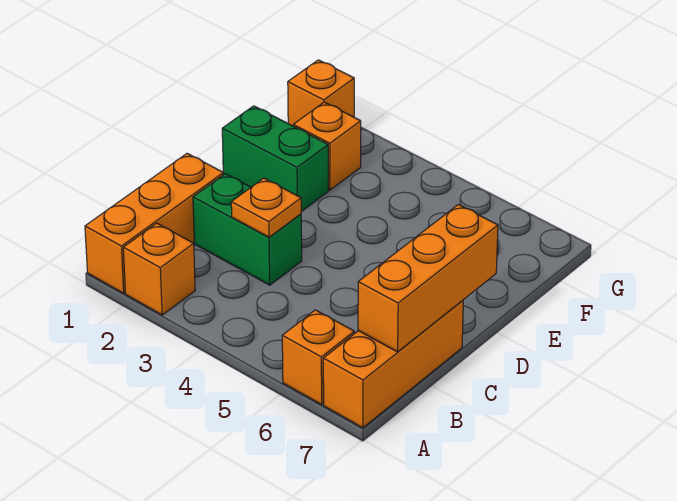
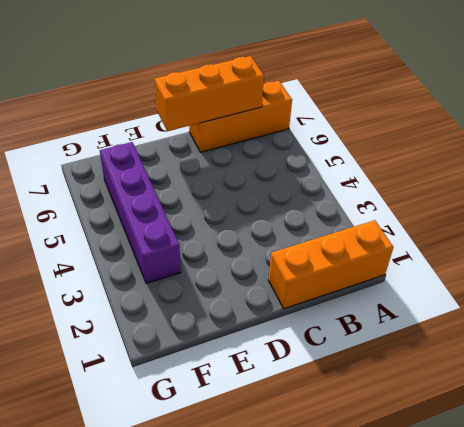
purple 1x4 brick [100,142,181,284] -> none
none -> orange 1x1 brick [123,223,195,315]
none -> orange 1x1 brick [282,310,354,405]

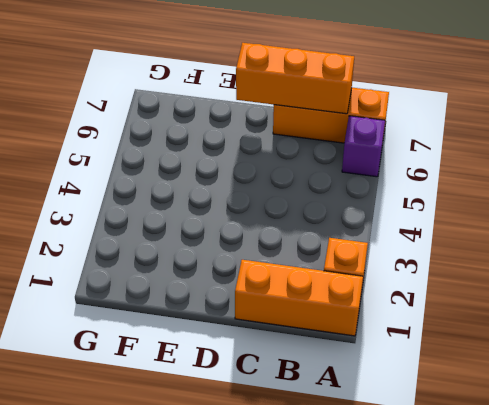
purple 1x1 brick [342,116,385,177] -> orange 1x1 brick [282,310,354,405]
none -> green 1x2 brick [193,174,302,285]
none -> green 1x2 brick [222,106,329,212]

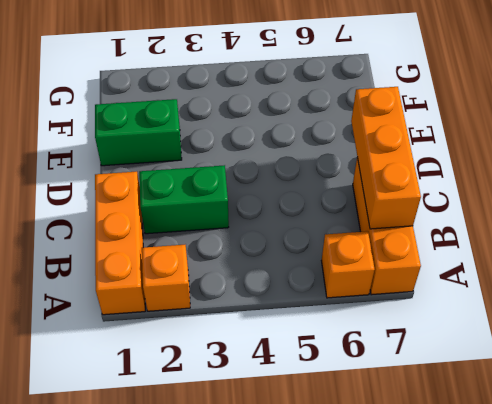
none -> orange 1x1 brick [293,102,361,190]
none -> orange 1x1 brick [288,60,354,126]

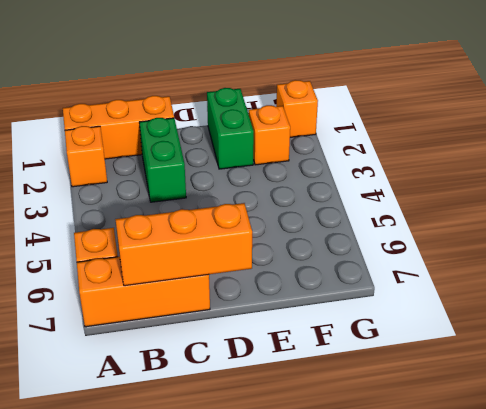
none -> orange 1x1 plate [231,178,301,237]

